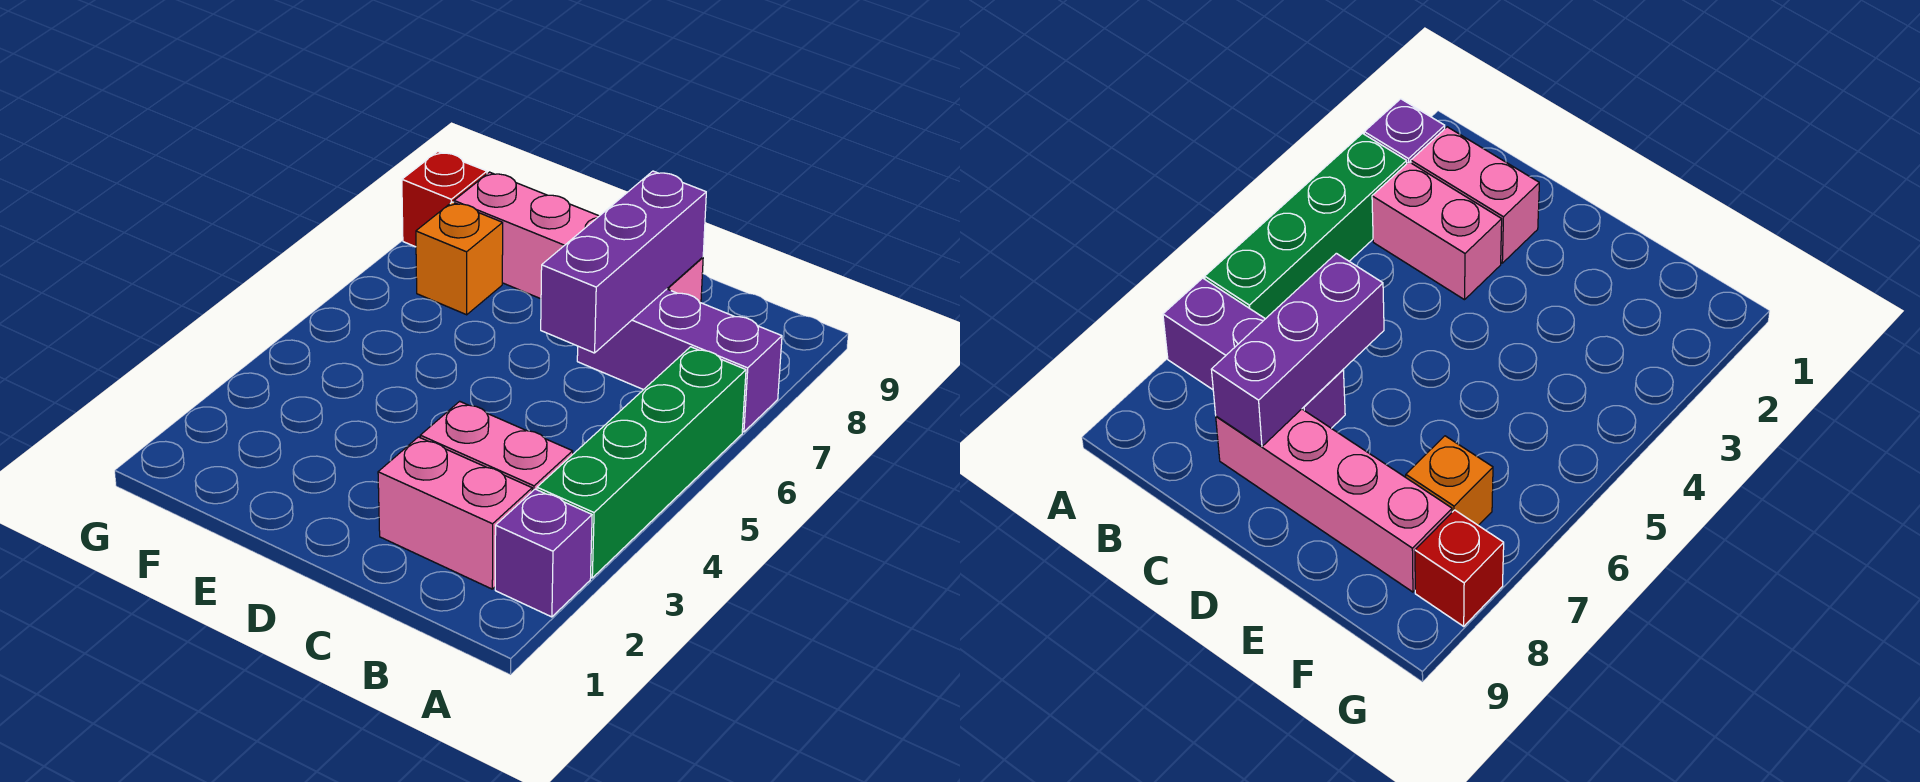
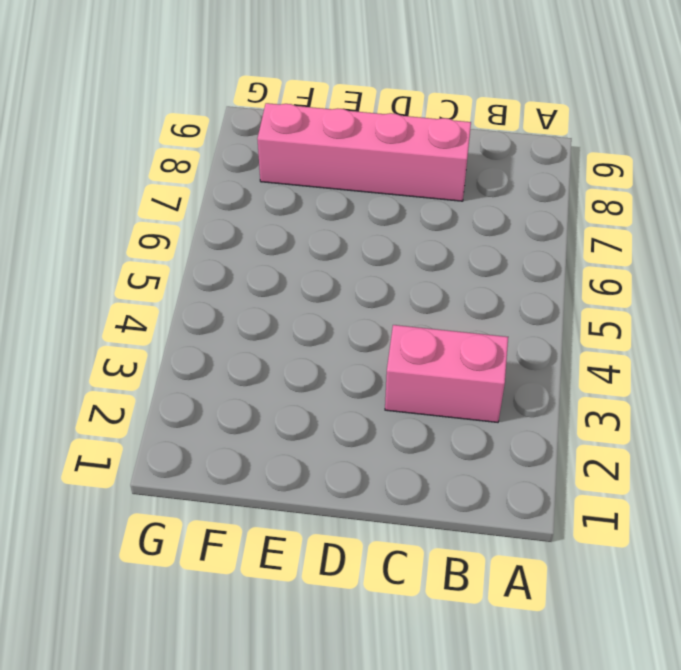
none -> purple 1x1 brick [495,489,592,617]
none -> green 1x4 brick [537,347,746,578]

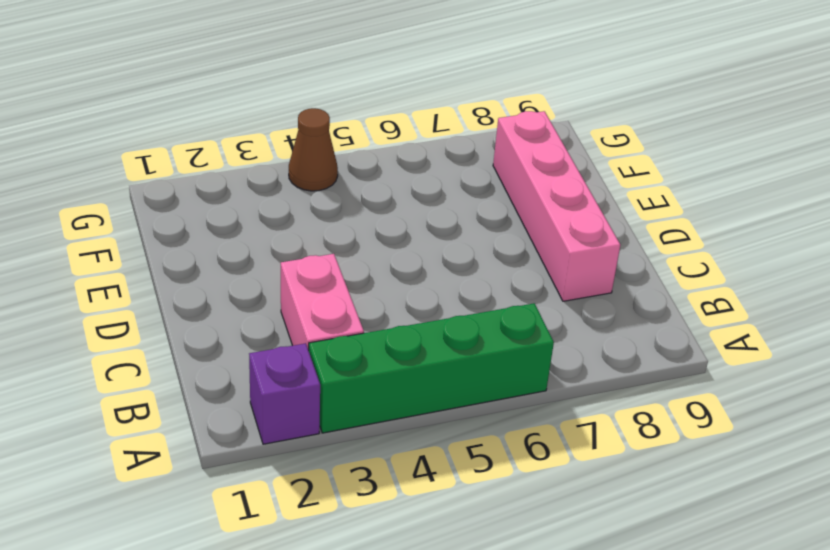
brown 1x1 cone [289,108,338,191] -> none
none -> purple 1x3 brick [577,289,782,432]
none -> pink 1x2 brick [378,437,532,589]

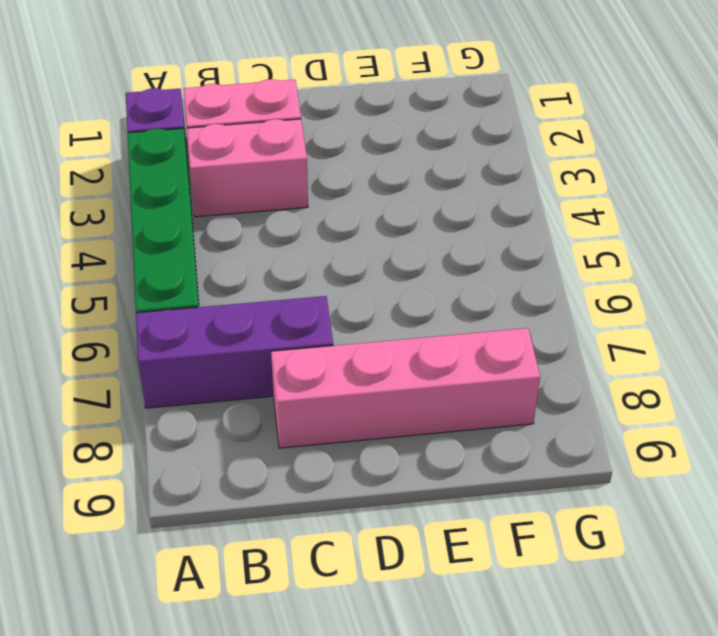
none -> orange 1x1 brick [416,202,503,315]
none -> red 1x1 brick [402,152,487,247]

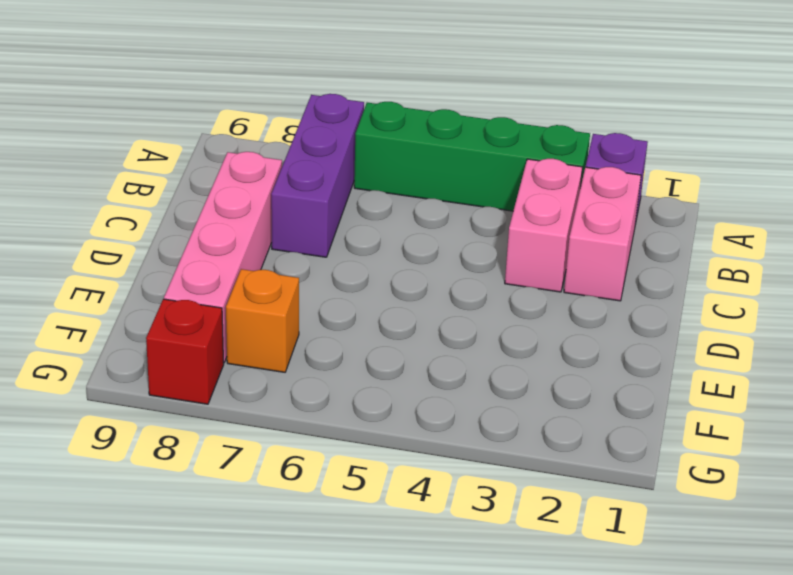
none -> purple 1x3 brick [541,171,706,353]

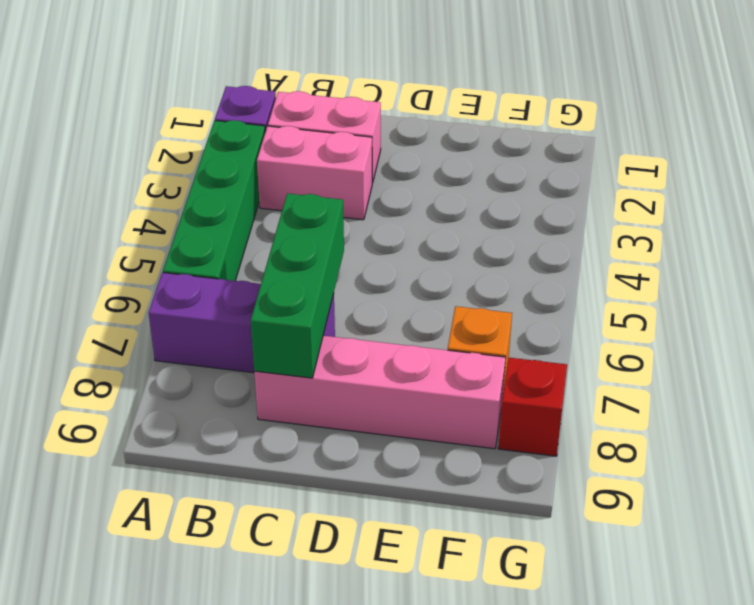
green 1x3 brick [251,193,344,378] -> purple 1x3 brick [541,171,706,353]

